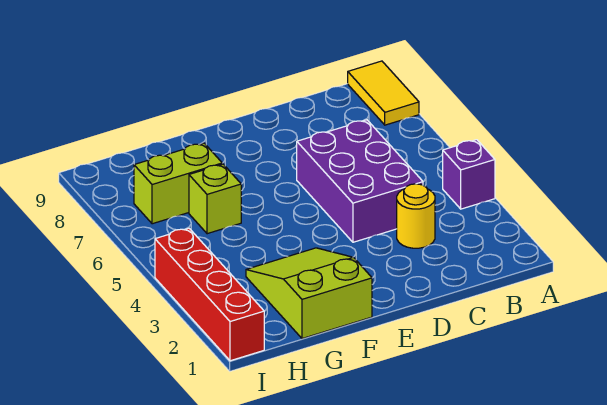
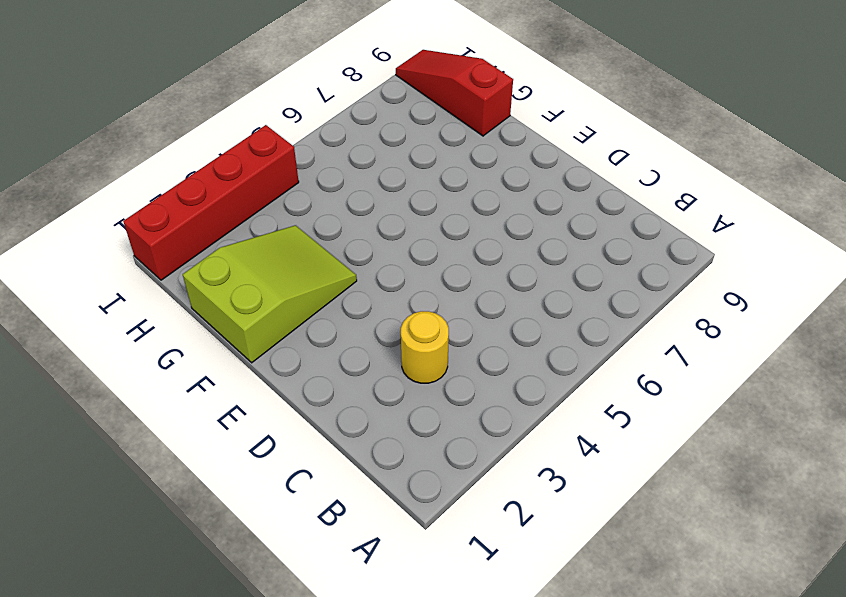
red 1x3 slope [396,50,513,136] -> none
none -> purple 1x1 brick [443,140,495,209]
none -> yellow 1x2 tile [348,61,419,125]

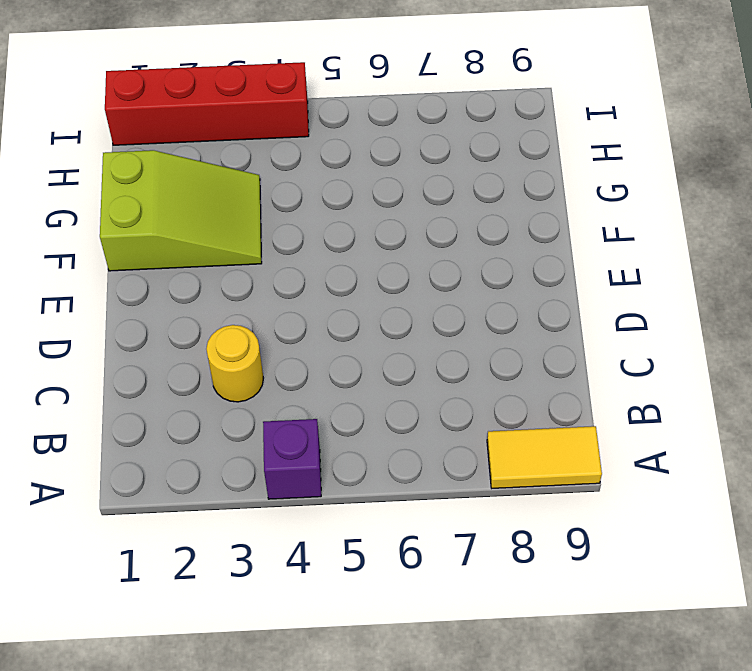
none -> purple 2x3 brick [297,120,423,242]
none -> lime 1x1 brick [189,164,241,234]

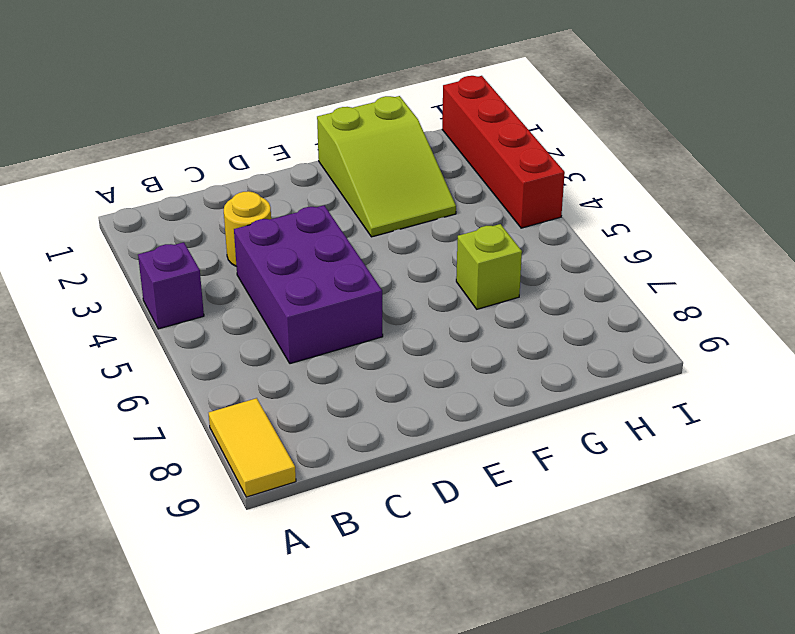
none -> lime 1x2 brick [134,143,222,224]

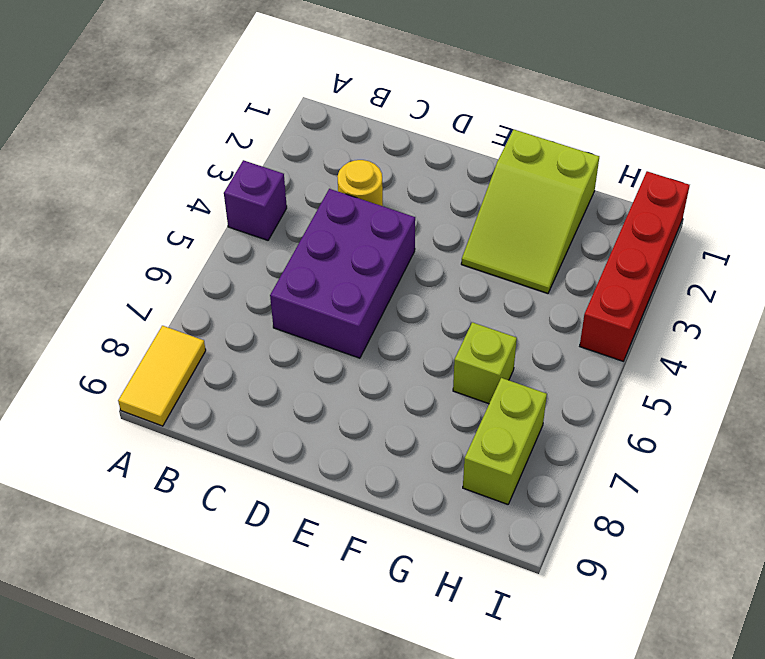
lime 1x2 brick [463,378,547,504] -> lime 1x2 brick turned to [134,143,222,224]

